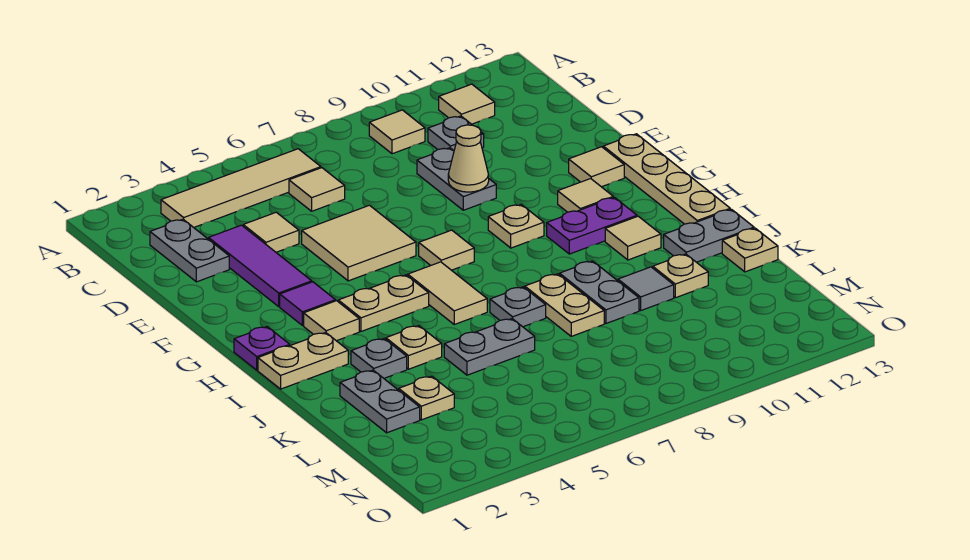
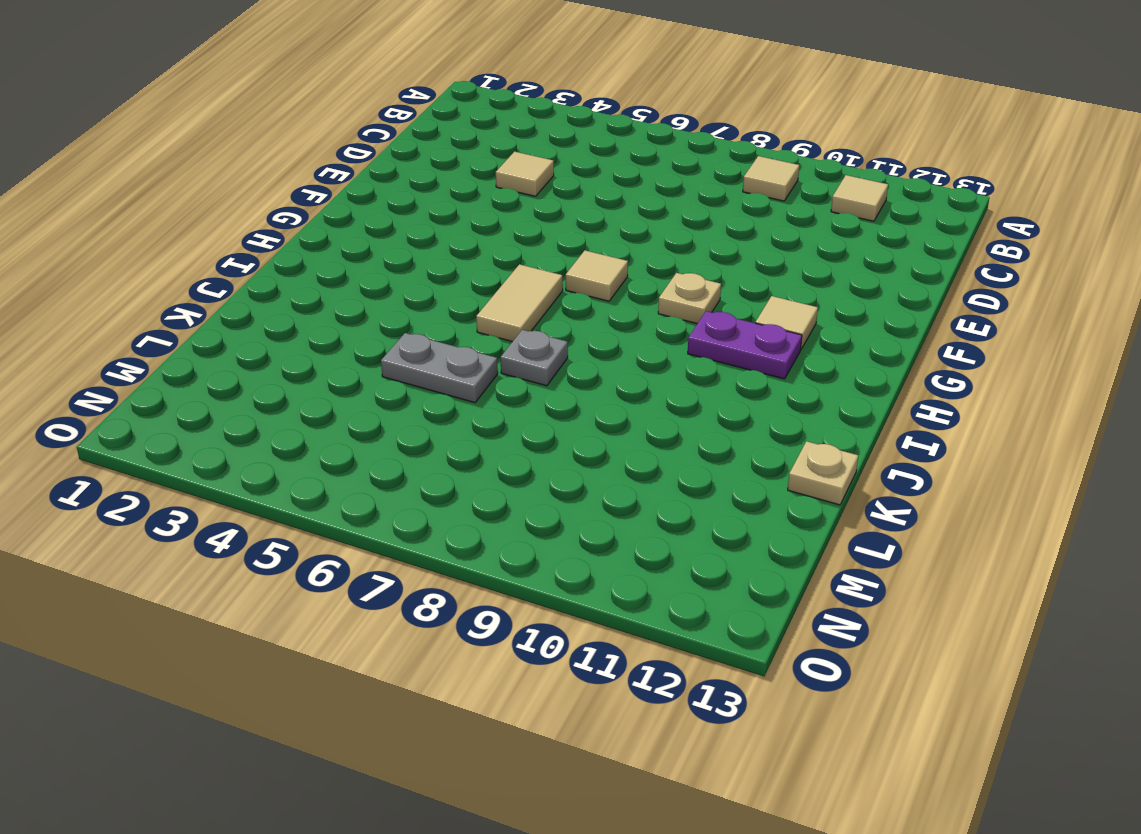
none -> tan 1x4 tile [161,149,321,227]
none -> grey 1x2 plate [150,219,229,282]
none -> tan 1x1 tile [289,168,345,211]
none -> grey 1x1 plate [428,116,484,151]

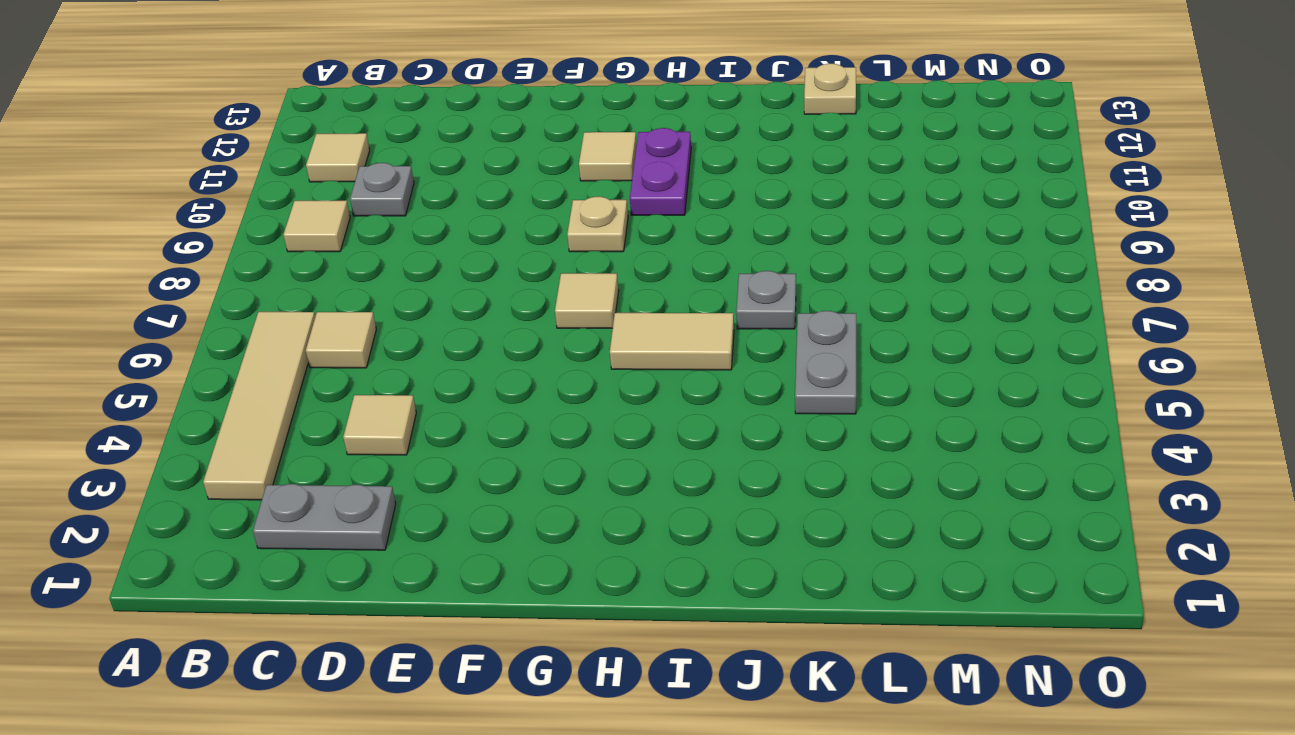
none -> purple 1x3 tile [209,225,312,307]
none -> grey 1x2 plate [417,148,496,210]
none -> tan 2x2 tile [302,205,416,281]
none -> tan 1x1 tile [569,147,624,187]

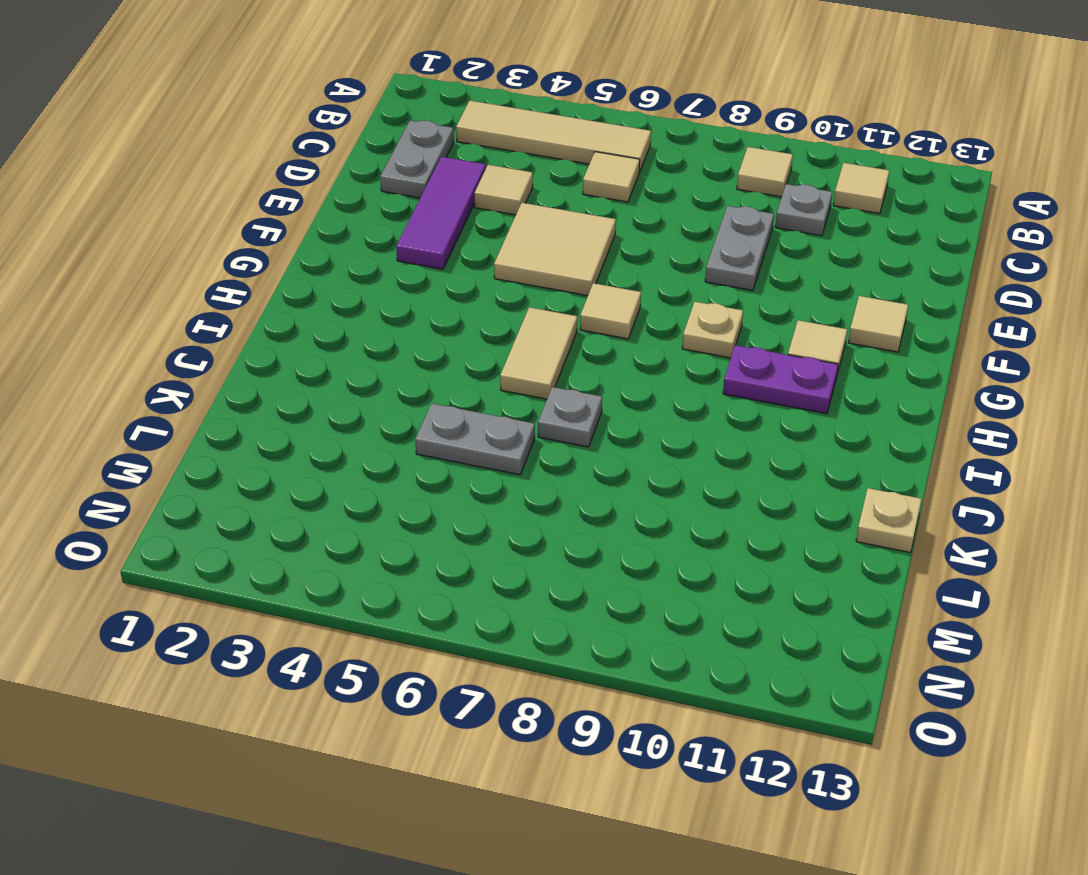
none -> tan 1x4 plate [603,134,730,224]
none -> purple 1x1 tile [280,282,336,326]
none -> purple 1x1 plate [234,327,290,370]
none -> tan 1x1 tile [304,301,359,341]

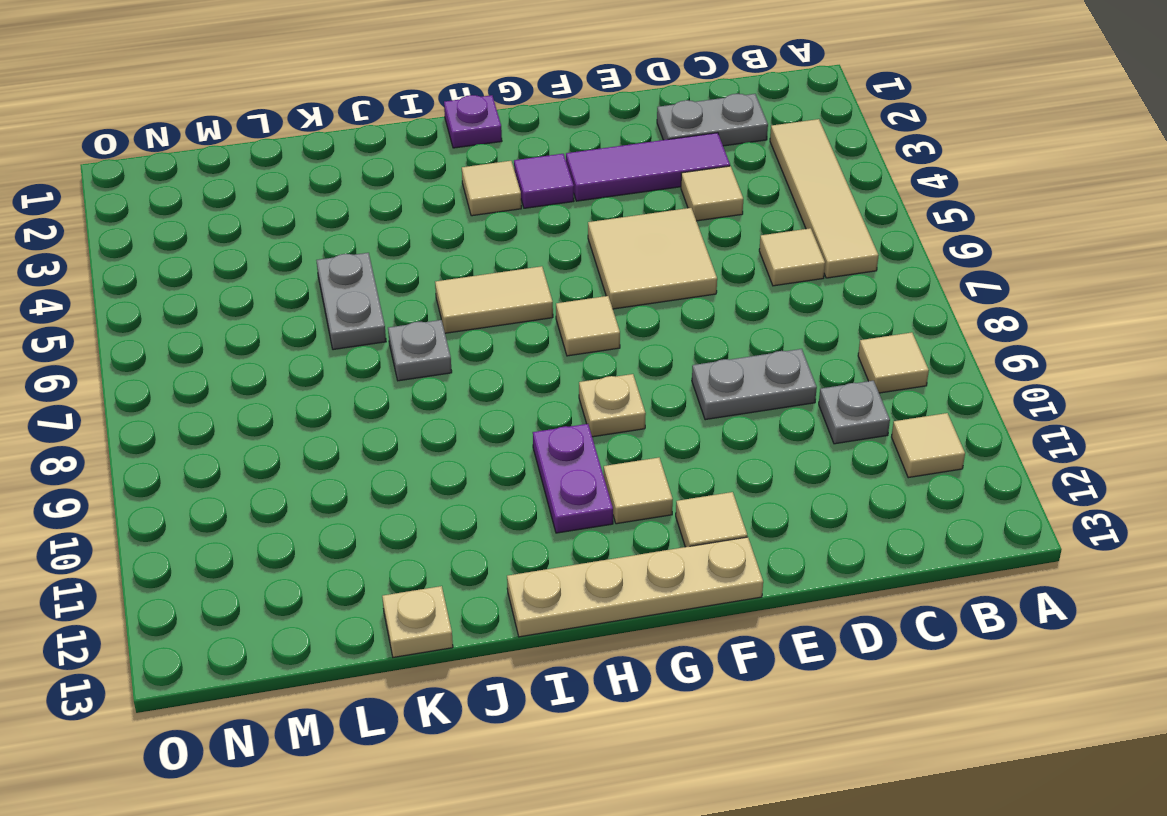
none -> tan 1x2 plate [338,275,429,331]
none -> tan 1x2 plate [258,333,348,389]
none -> tan 1x1 tile [605,216,661,260]
none -> grey 1x1 plate [351,339,407,378]

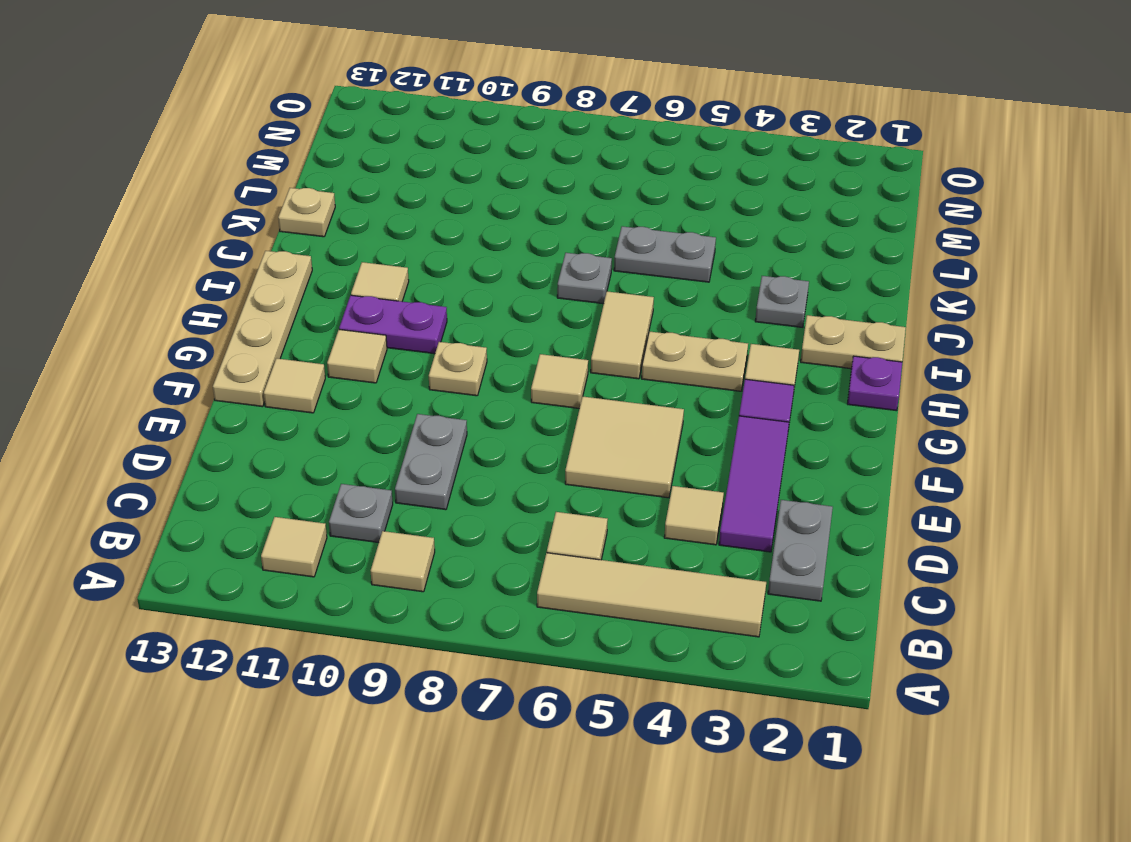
none -> tan 1x1 plate [386,326,442,369]
none -> tan 1x2 plate [525,274,604,336]
none -> grey 1x2 plate [560,261,639,323]
none -> grey 1x2 plate [664,209,754,262]

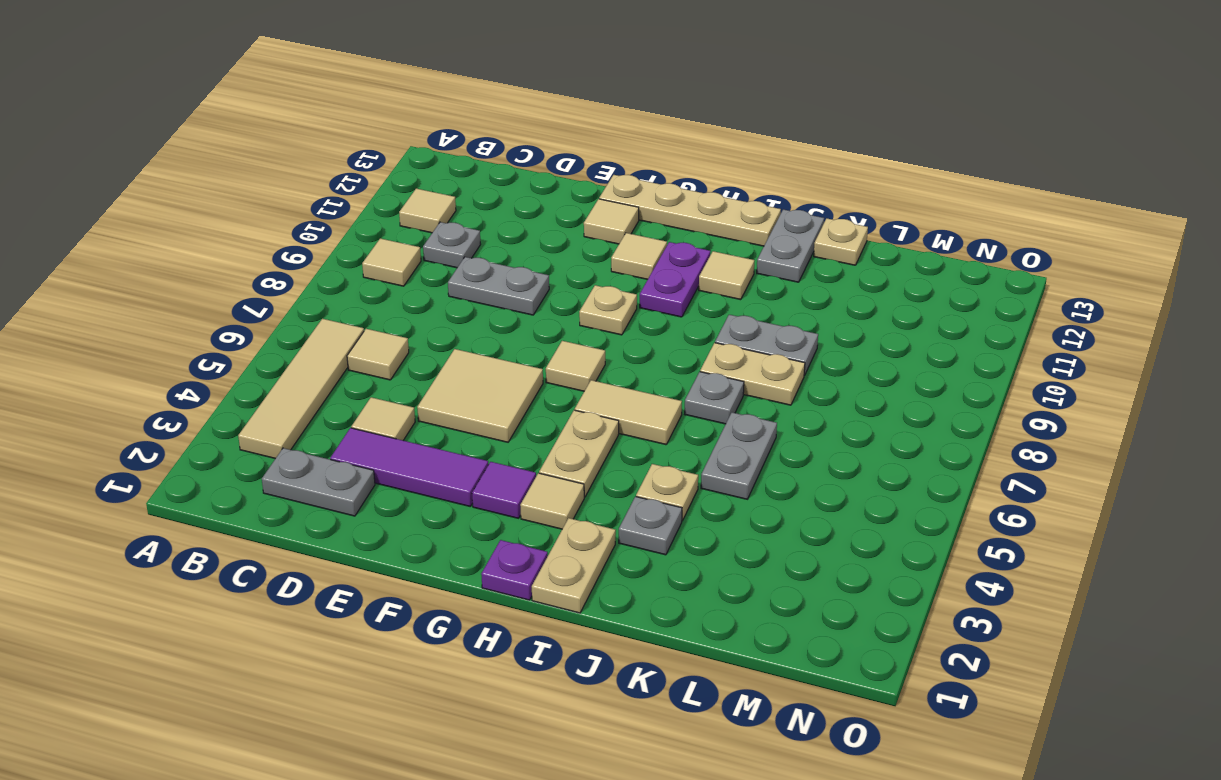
none -> grey 1x2 plate [340,370,420,433]
none -> grey 1x1 tile [618,267,674,310]
none -> tan 1x1 plate [653,254,708,298]
none -> tan 1x1 plate [399,376,454,420]

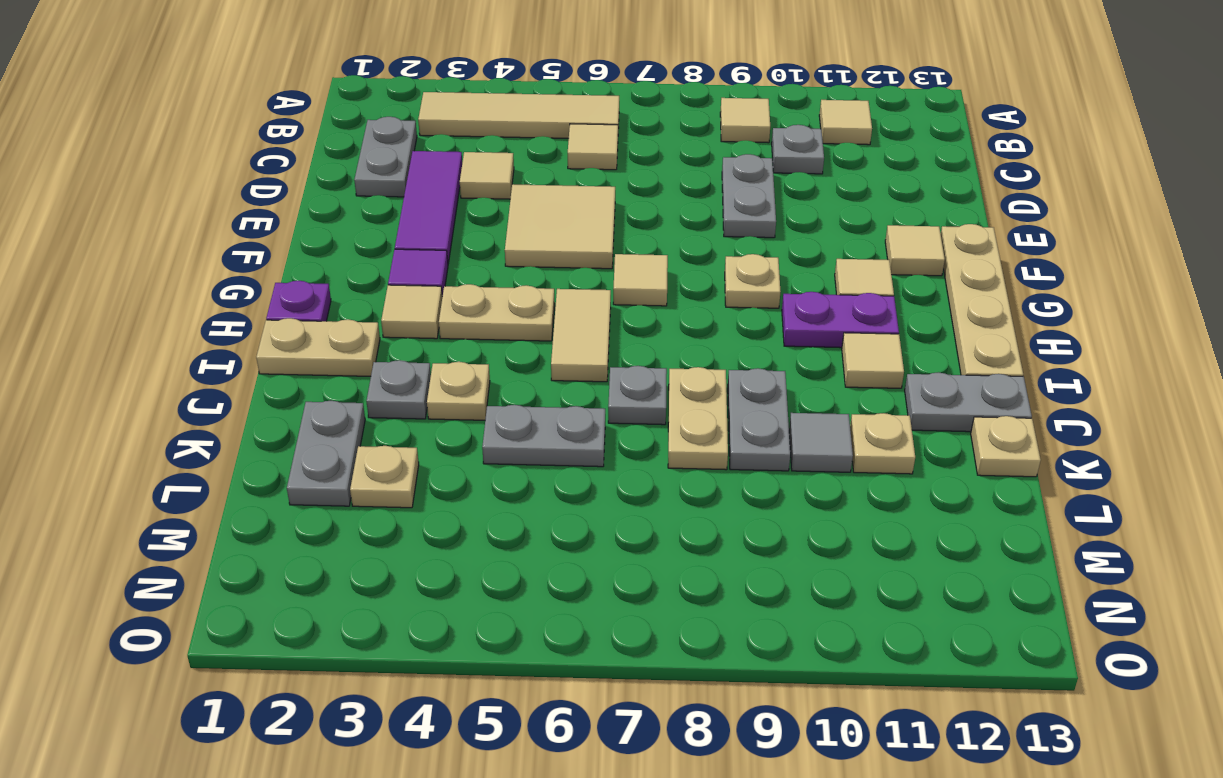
none -> tan 1x1 cone [448,125,489,192]

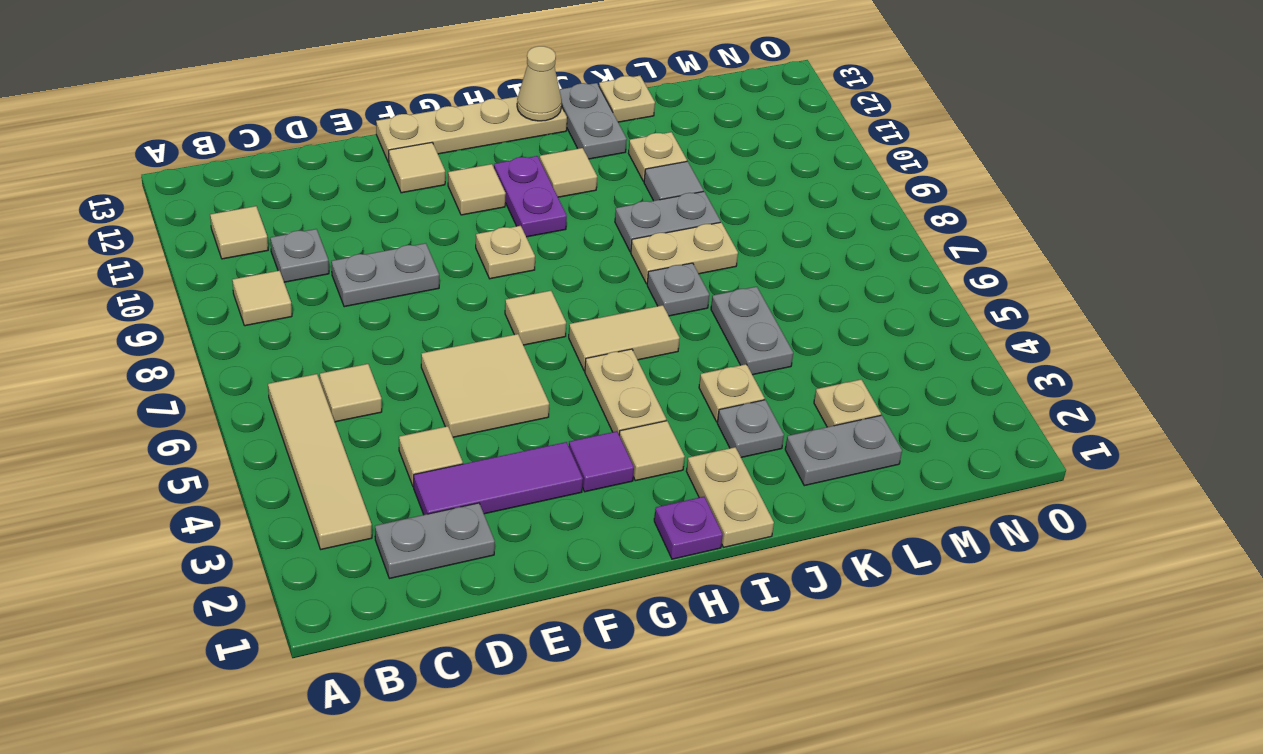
tan 1x1 cone [517,46,562,121] -> tan 1x1 cone moved to [448,125,489,192]

